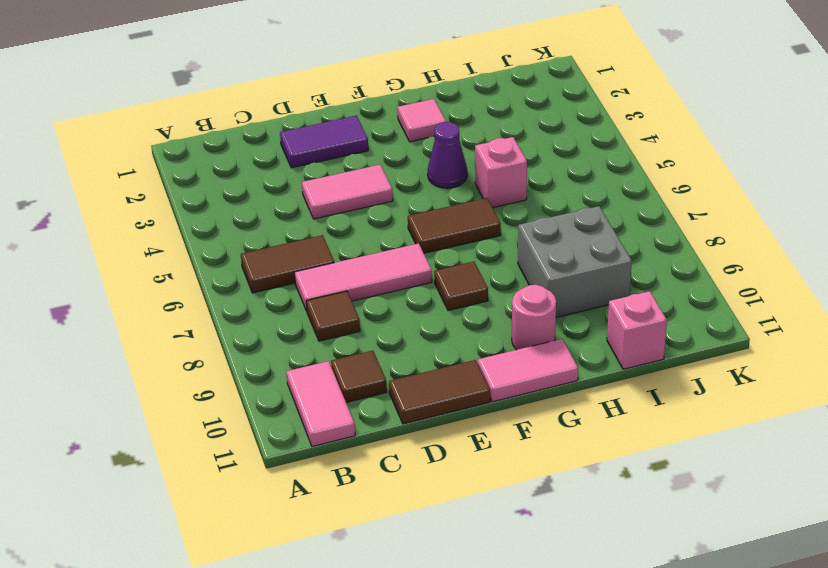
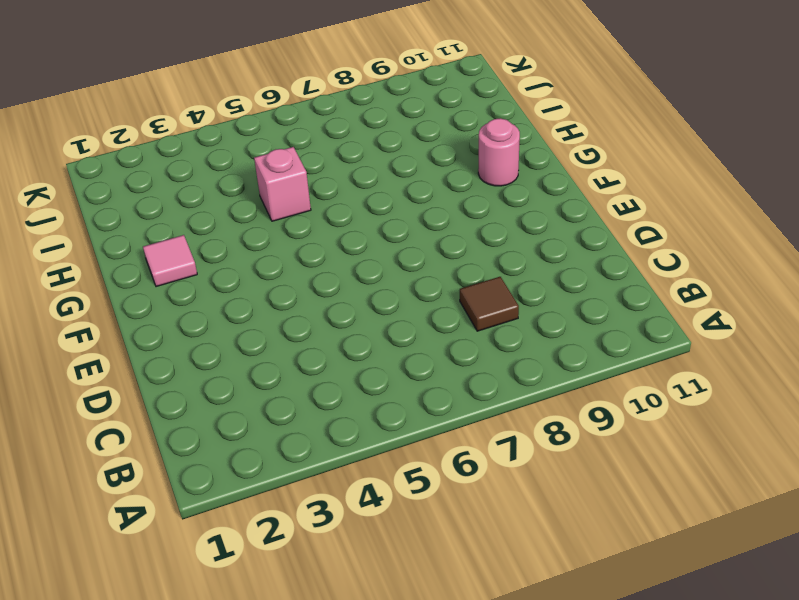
none -> brown 1x2 tile [241,235,334,293]
none -> pink 1x2 tile [286,361,355,446]
none -> pink 1x3 tile [294,243,432,311]

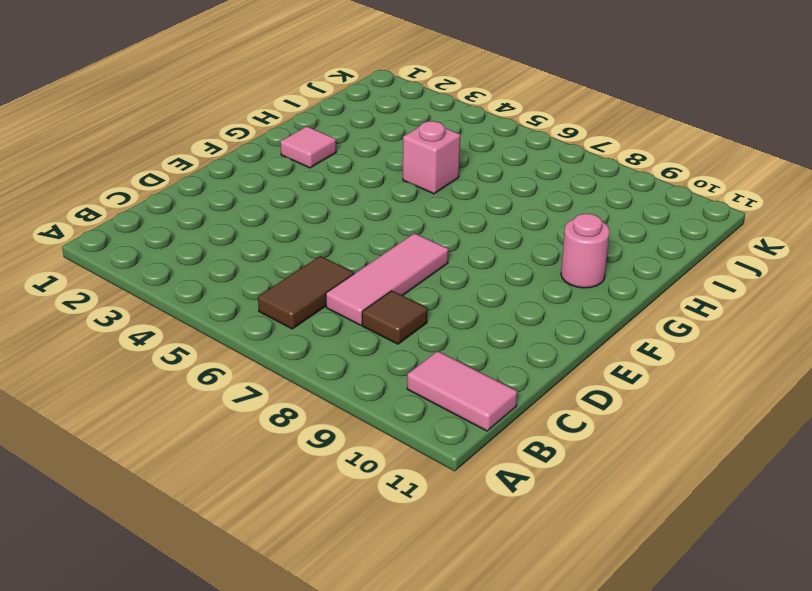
none -> brown 1x1 tile [331,351,387,402]
none -> purple 1x2 tile [280,116,368,168]
none -> pink 1x2 tile [302,165,393,219]

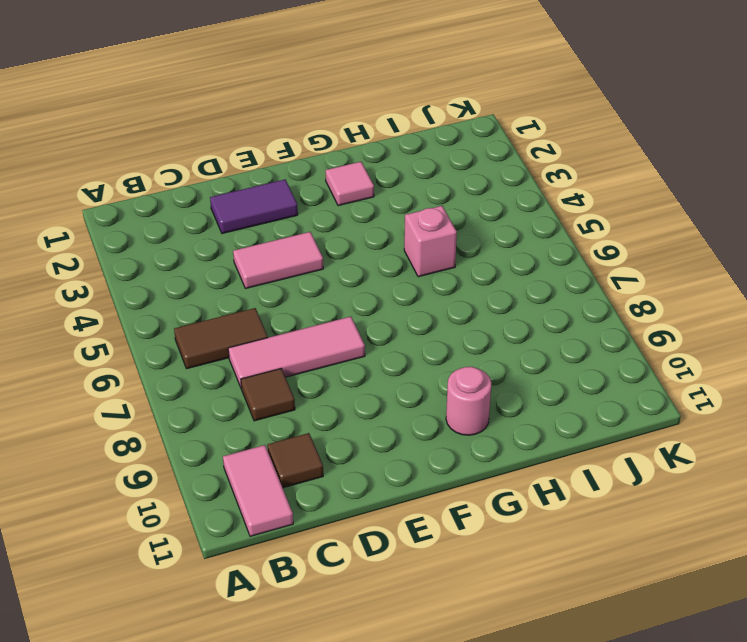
none -> brown 1x2 tile [389,360,490,424]
none -> brown 1x2 tile [408,198,501,253]
none -> brown 1x1 tile [434,262,488,310]

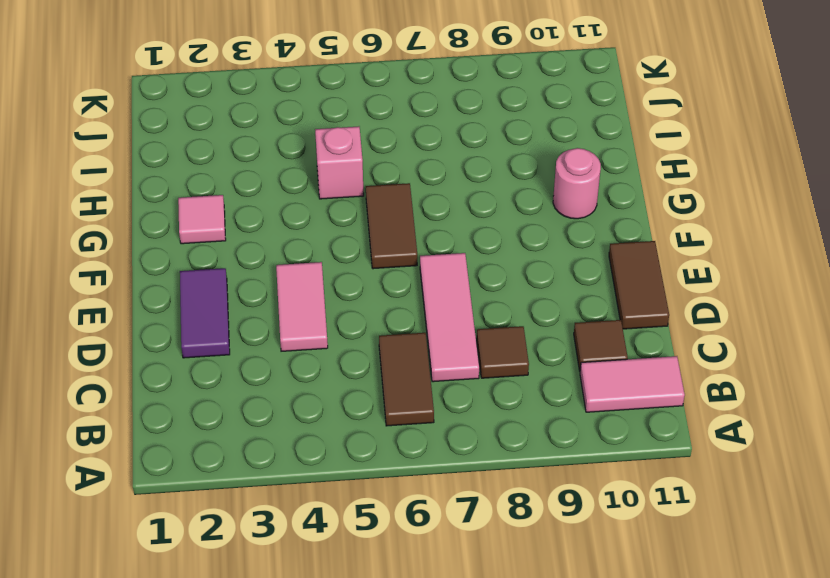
none -> brown 1x1 tile [434,262,488,310]
none -> pink 1x2 tile [478,339,578,402]
none -> purple 1x1 cone [428,122,467,188]

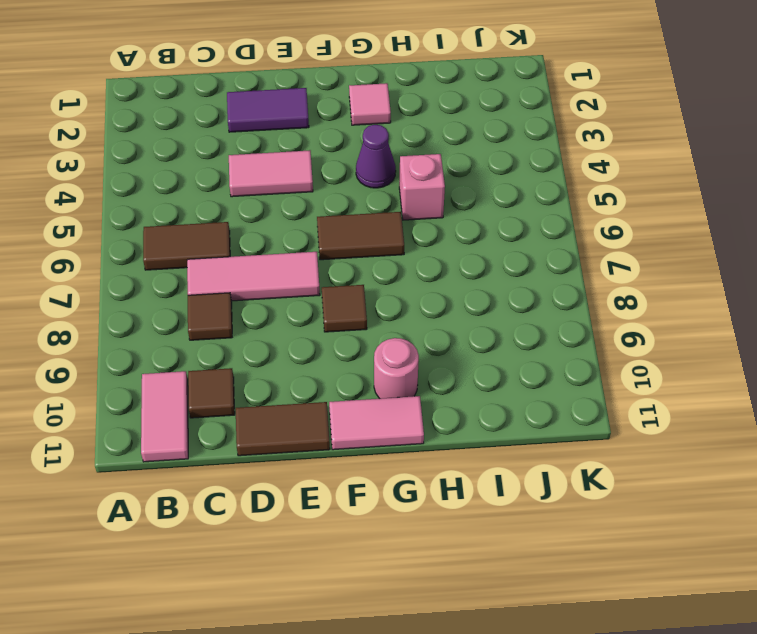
none -> grey 2x2 brick [518,206,632,317]
none -> pink 1x1 brick [607,291,667,369]

